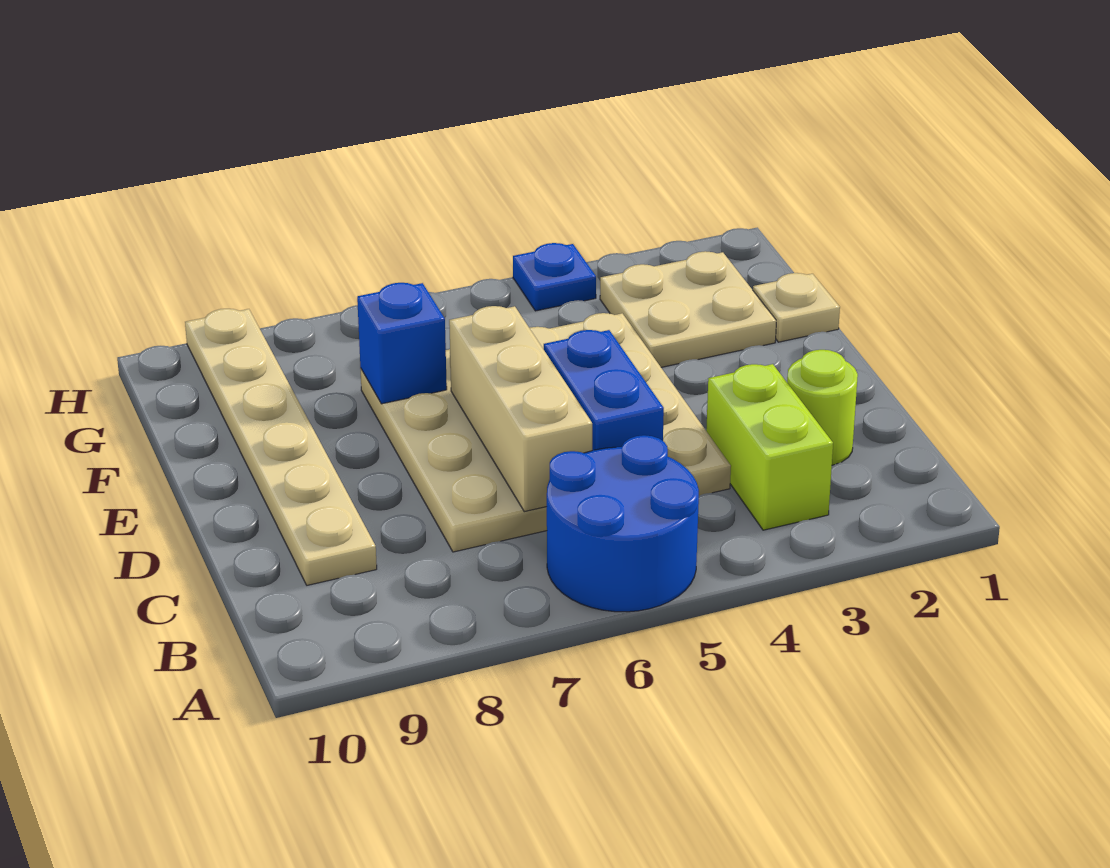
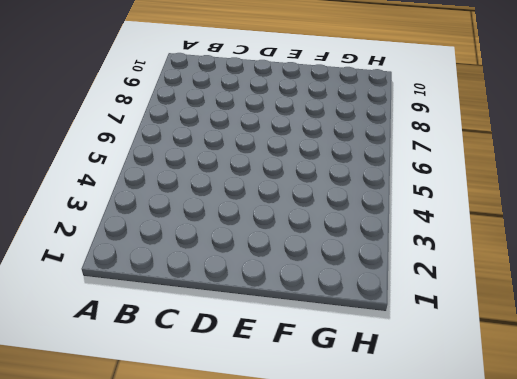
none -> blue 2x2 round brick [547,435,699,612]
none -> lime 1x2 brick [706,364,833,530]

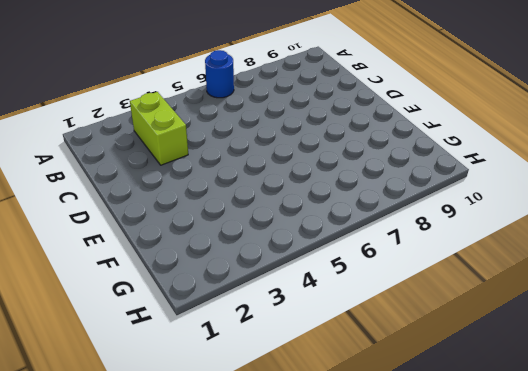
blue 1x1 round brick [205,50,234,98] -> blue 2x2 round brick [547,435,699,612]
none -> lime 1x1 round brick [787,350,858,465]
none -> tan 4x4 plate [360,313,731,552]

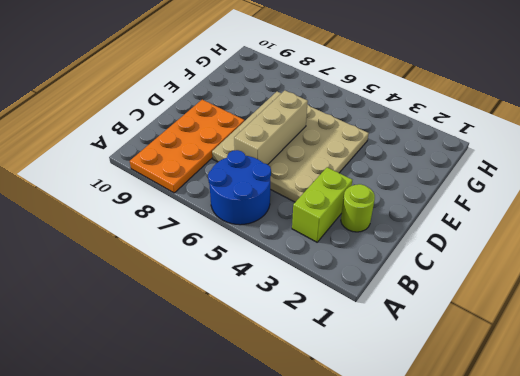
orange 2x4 plate [130,100,244,193] -> tan 1x6 plate [185,309,377,585]
none -> tan 1x1 plate [753,273,840,342]
none -> tan 2x2 plate [600,251,776,367]

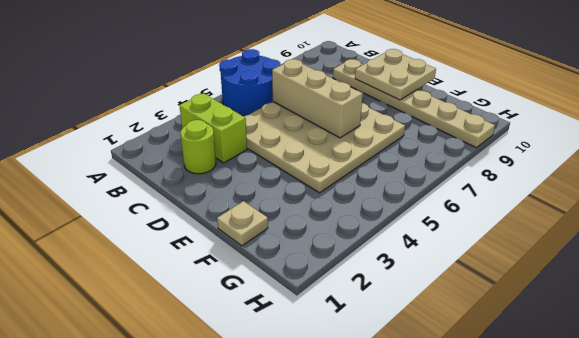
tan 2x2 plate [355,49,436,100] -> tan 2x2 plate moved to [600,251,776,367]
none -> blue 1x1 plate [513,243,596,311]
none -> blue 1x2 brick [544,330,664,451]

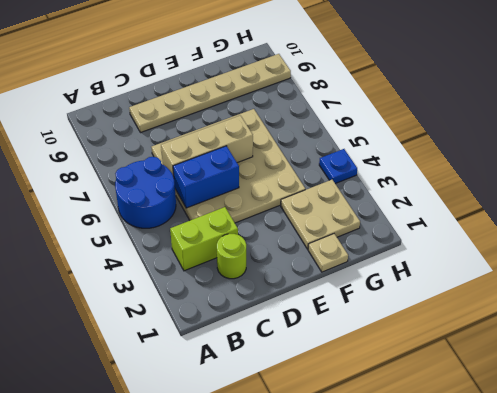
none -> blue 1x1 brick [357,283,447,404]

